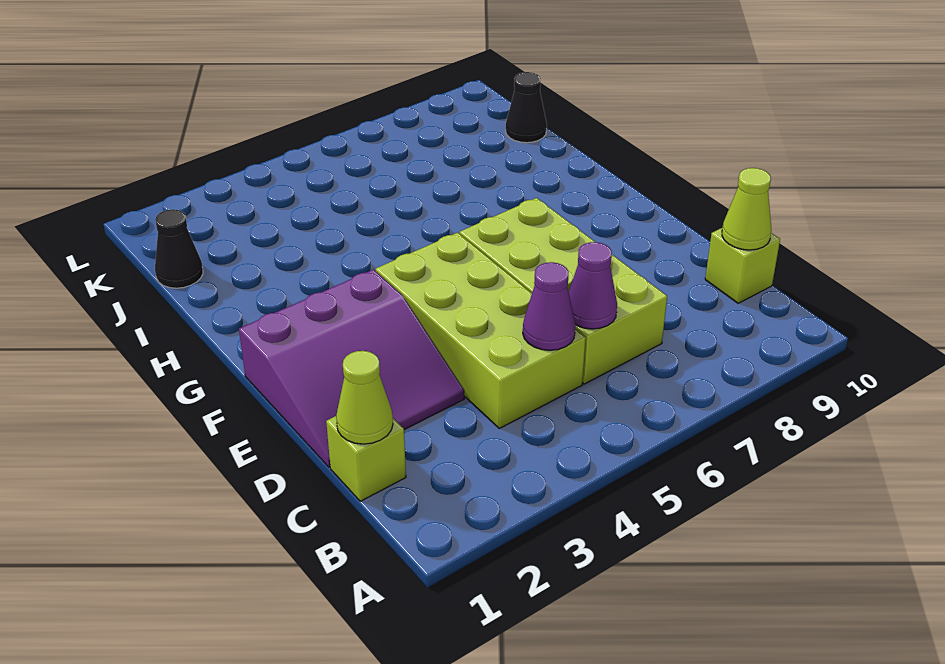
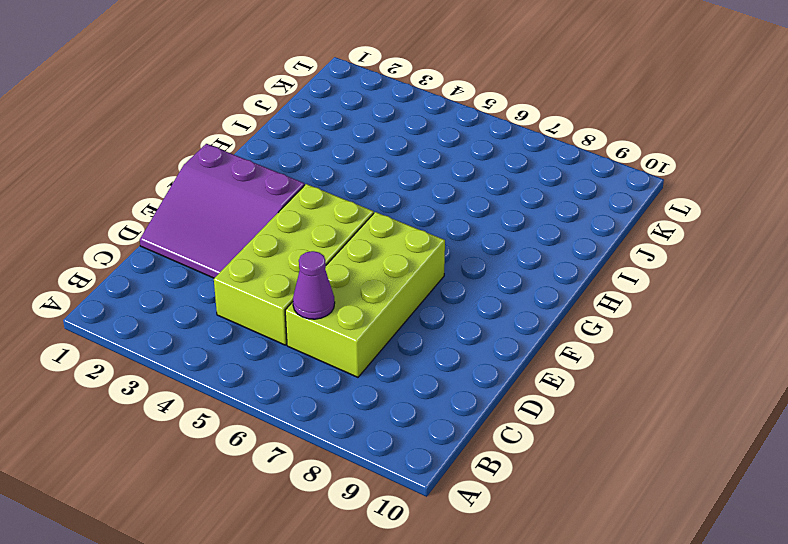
none -> lime 1x1 brick [326,416,406,501]
none -> lime 1x1 brick [705,228,780,303]

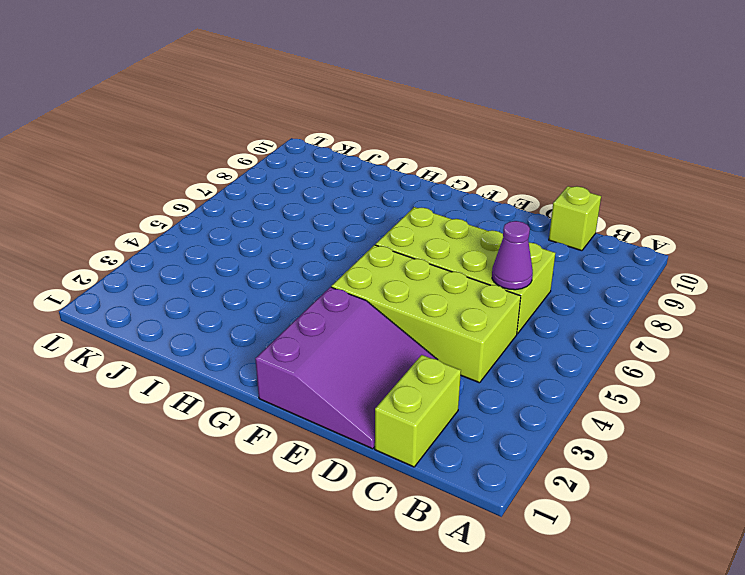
lime 1x2 brick [375,355,461,467] -> lime 1x1 brick [326,416,406,501]
none -> black 1x1 cone [155,209,203,288]
none -> black 1x1 cone [505,72,547,143]

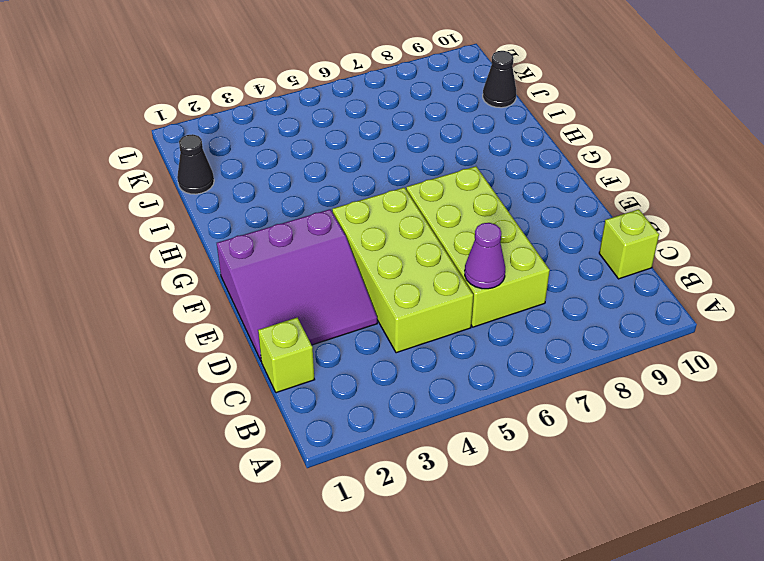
none -> lime 1x1 cone [336,351,393,444]
none -> purple 1x1 cone [523,262,575,350]

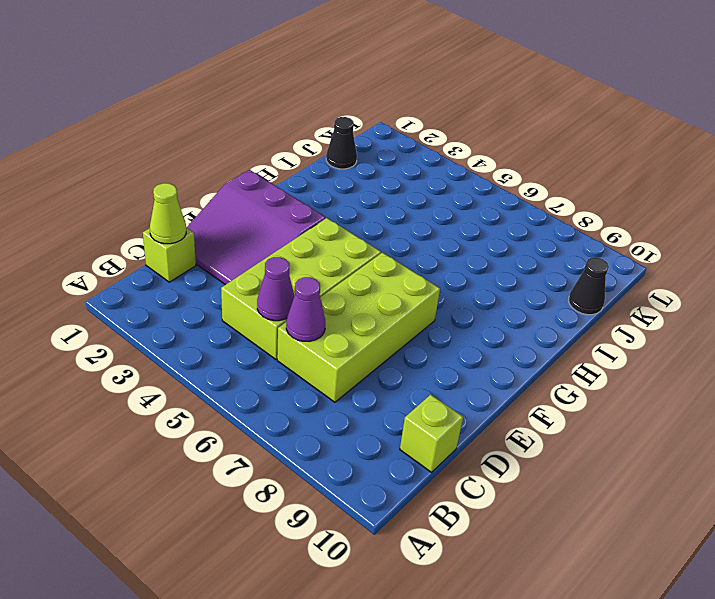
none -> lime 1x1 cone [722,168,771,250]

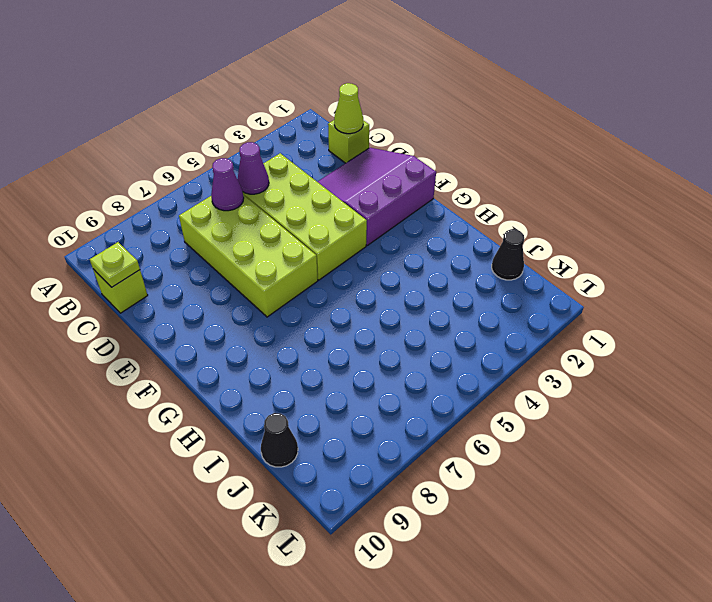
lime 1x1 plate [90,242,140,287] -> lime 1x1 cone [722,168,771,250]

